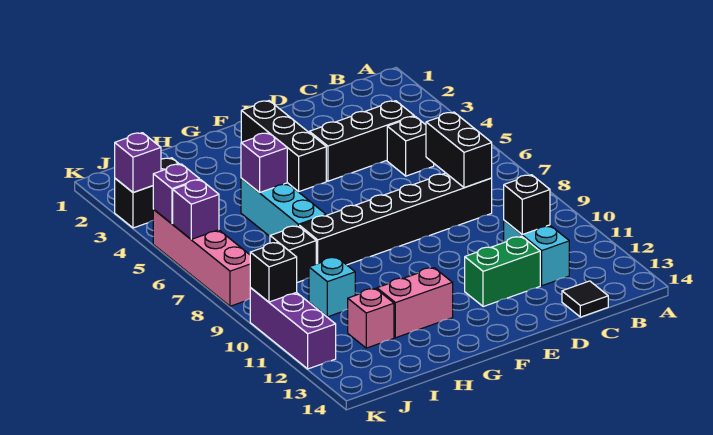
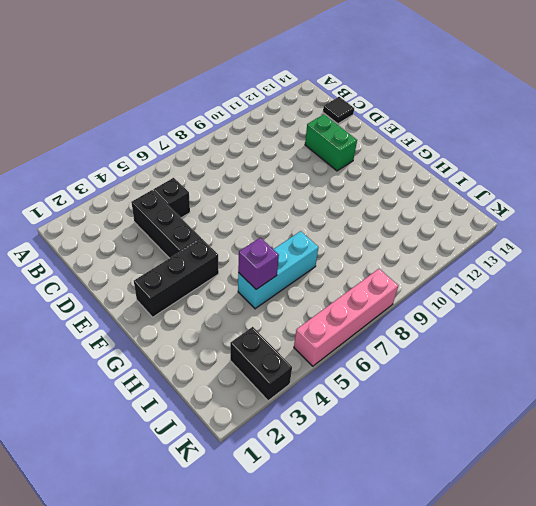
none -> black 1x6 brick [299,173,492,265]
none -> cyan 1x2 brick [504,220,569,286]
none -> pink 1x2 brick [377,268,453,338]

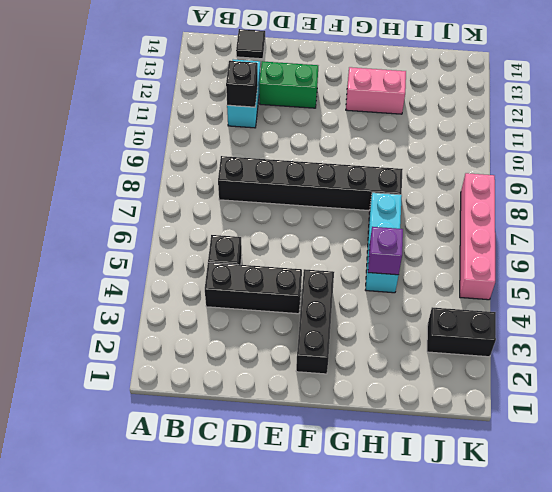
none -> black 1x1 brick [270,226,316,282]
none -> cyan 1x1 brick [309,257,355,317]
none -> pink 1x1 brick [348,288,394,348]

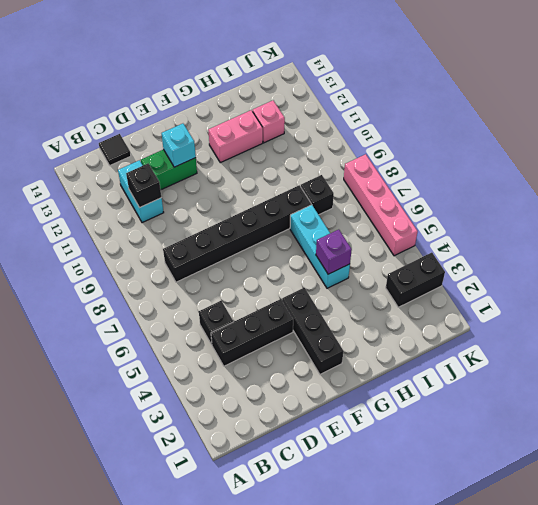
cyan 1x1 brick [162,124,196,167] -> cyan 1x1 brick moved to [309,257,355,317]
none -> purple 1x3 brick [250,288,336,369]
none -> black 1x2 brick [426,112,492,188]
none -> purple 1x1 brick [115,133,161,193]

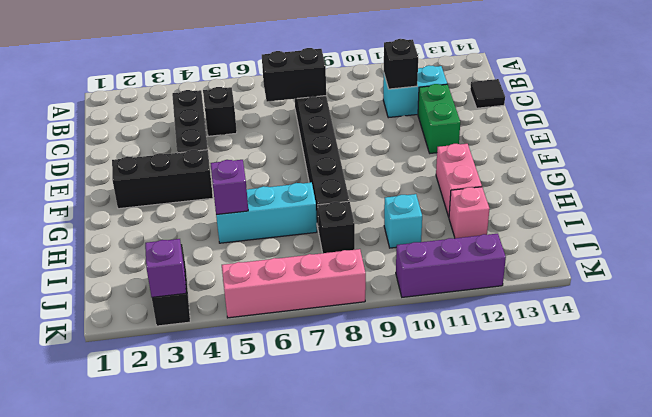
none -> purple 1x1 brick [153,164,200,224]
none -> purple 1x1 brick [173,180,219,239]
none -> black 1x1 brick [250,242,297,302]

